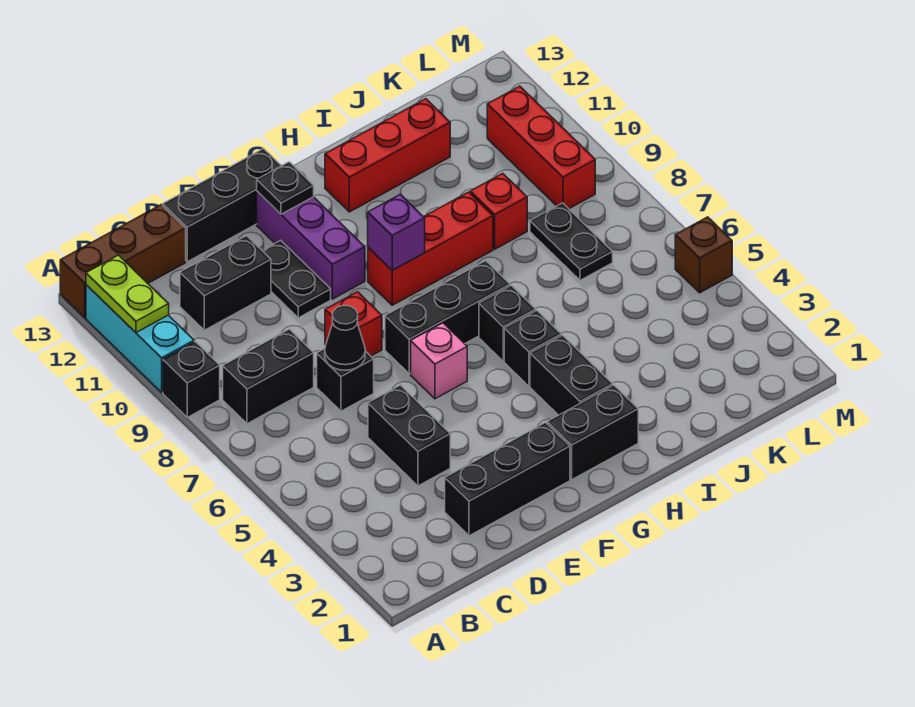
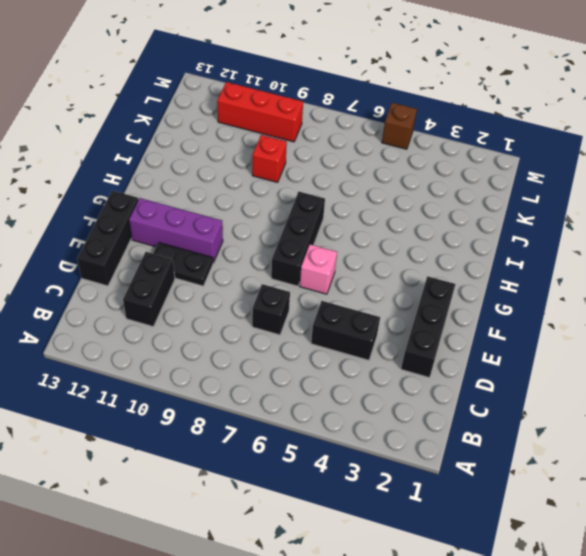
none -> black 1x1 brick [163,342,220,417]
none -> cyan 1x3 brick [86,285,194,392]
none -> brown 1x3 brick [60,205,186,318]

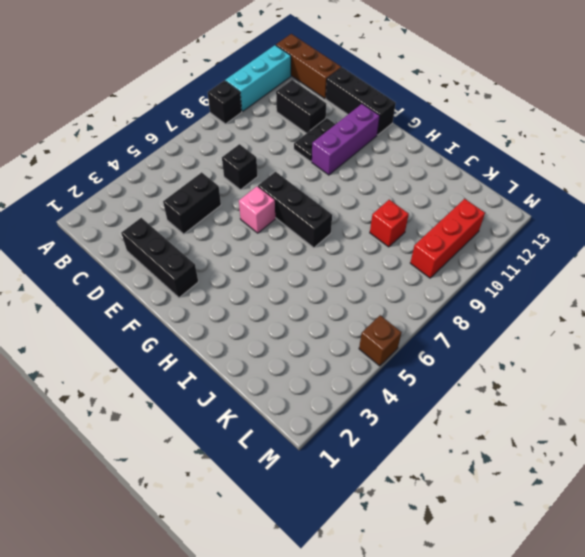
none -> black 1x2 brick [223,329,314,424]
none -> red 1x1 brick [325,292,382,356]
none -> black 1x2 brick [547,385,638,479]

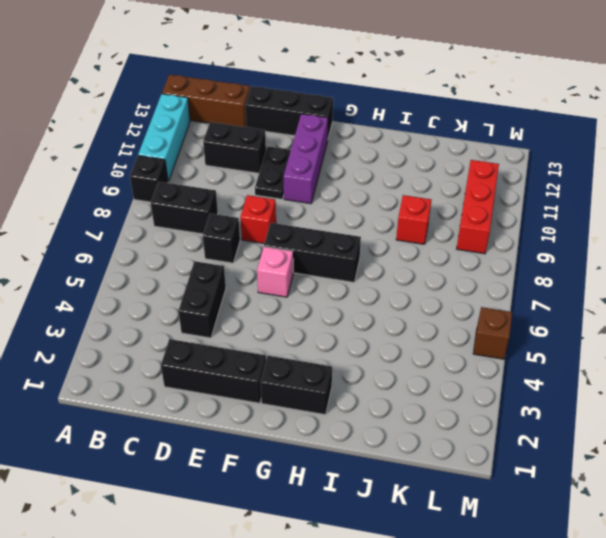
none -> red 1x3 brick [368,192,493,305]
none -> black 1x2 brick [530,335,613,415]
none -> black 1x1 brick [504,311,561,386]

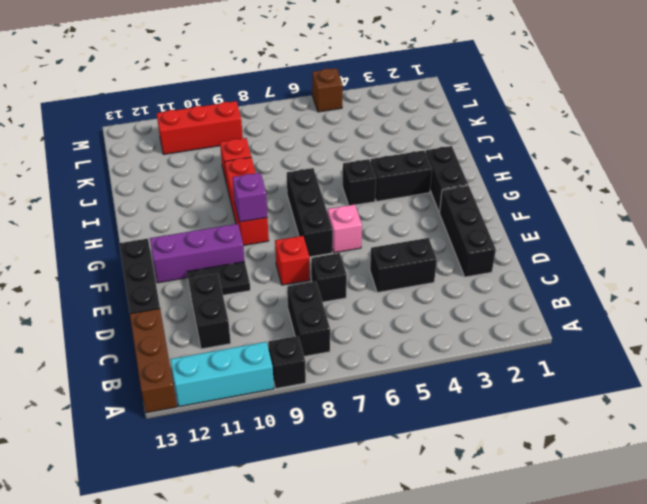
none -> black 1x1 brick [479,286,536,361]
none -> red 1x3 brick [325,99,450,212]
none -> black 1x2 plate [530,203,613,280]

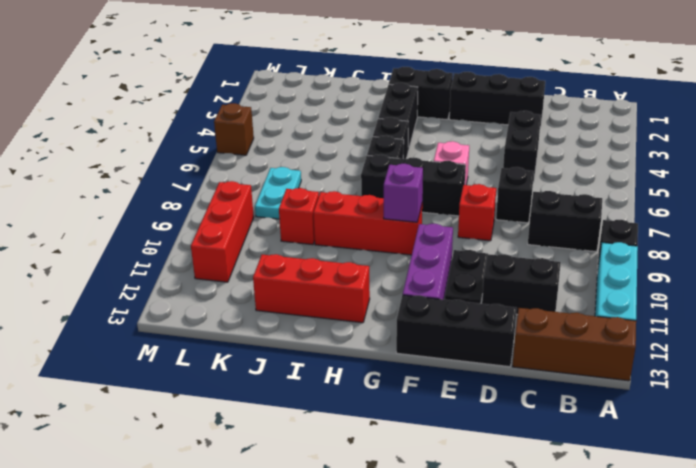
cyan 1x2 plate [255,167,301,219] -> black 1x2 plate [530,203,613,280]
none -> lime 1x2 plate [86,255,169,333]
none -> black 1x1 cone [325,305,365,370]
none -> black 1x1 plate [257,162,314,214]

